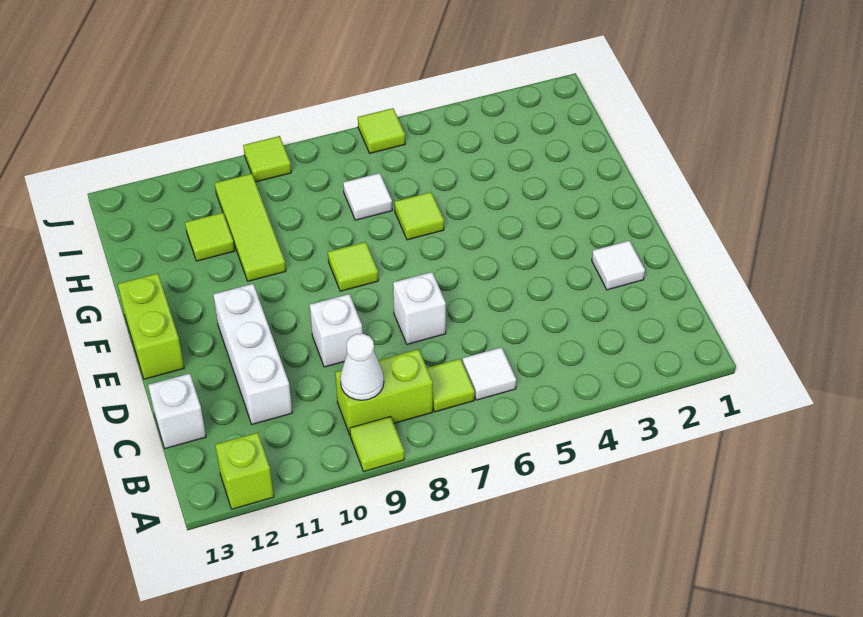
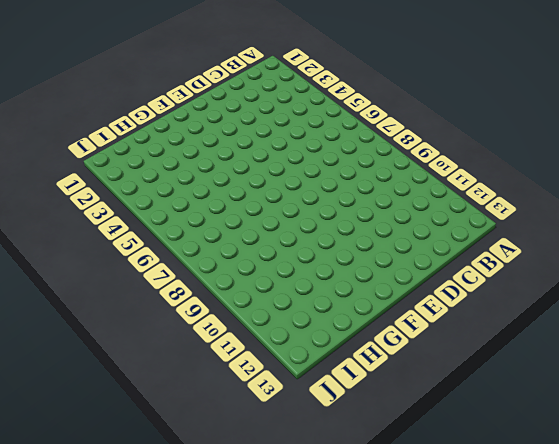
none -> lime 1x1 tile [350,416,404,471]
none -> lime 1x1 brick [215,433,274,509]
none -> white 1x1 tile [463,347,516,400]

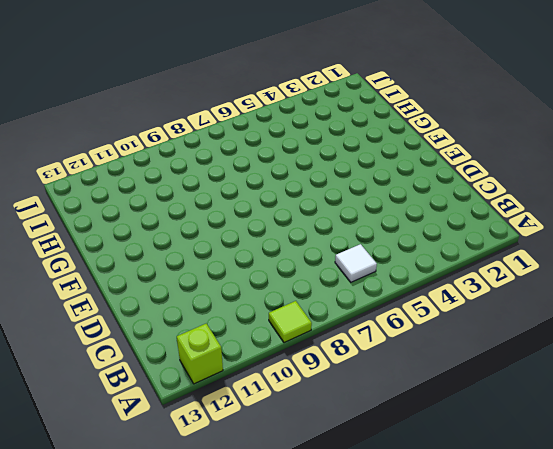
none -> lime 1x1 tile [427,359,475,412]
none -> lime 1x2 brick [335,349,433,435]
none -> white 1x3 brick [213,284,292,424]

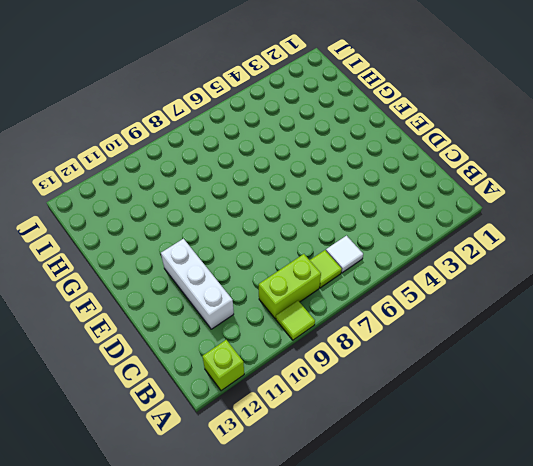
none -> white 1x1 brick [148,374,206,449]
none -> white 1x1 tile [592,241,645,290]
none -> white 1x1 brick [393,272,446,344]

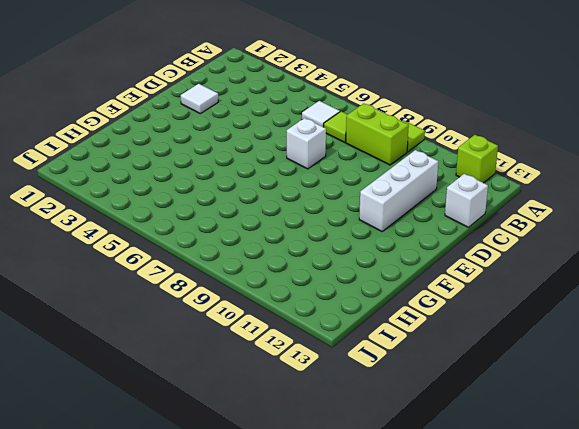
none -> white 1x1 brick [310,294,362,367]
none -> lime 1x2 brick [118,274,184,379]
none -> lime 1x1 tile [328,242,378,291]

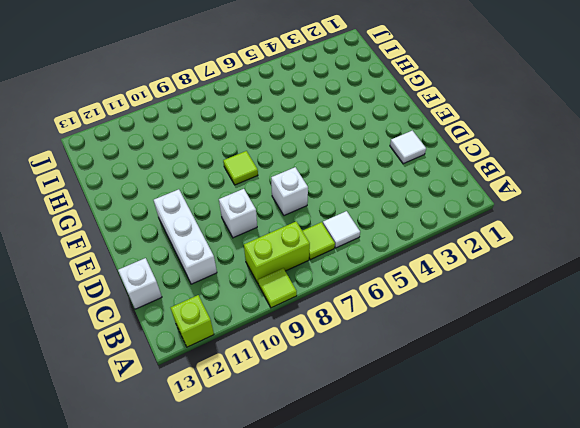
none -> lime 1x2 brick [118,274,184,379]
none -> lime 1x1 tile [394,192,444,240]
none -> lime 1x3 tile [215,174,286,281]

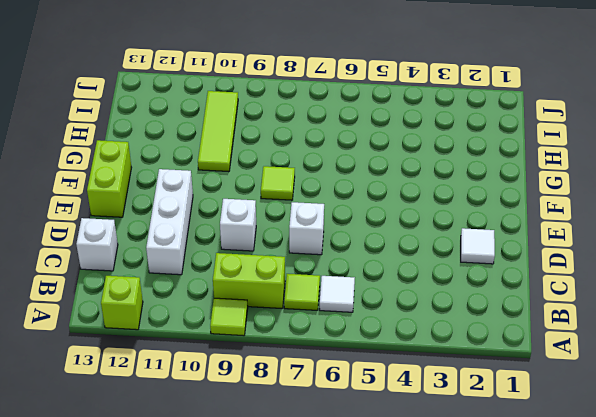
none -> lime 1x1 tile [394,192,444,240]
none -> white 1x1 tile [343,173,392,220]
none -> lime 1x1 tile [185,213,235,261]

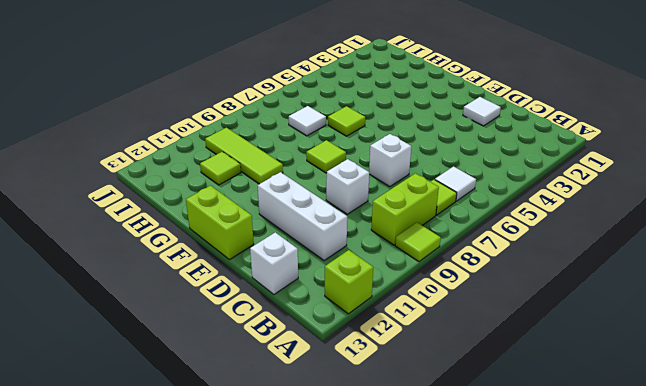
none -> lime 1x1 tile [358,108,405,153]
none -> lime 1x1 tile [243,136,291,182]
none -> white 1x1 cone [340,334,384,400]

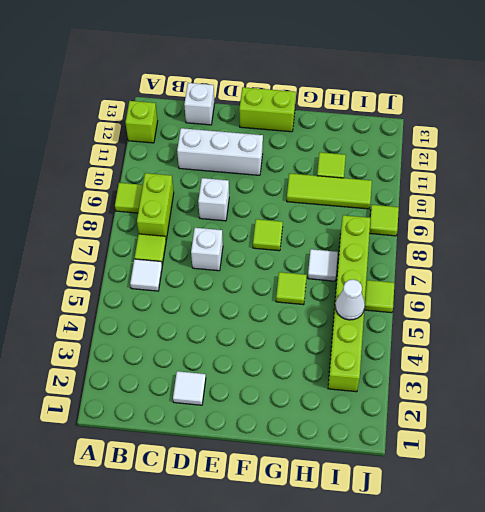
lime 1x6 brick [328,215,370,392] -> none
white 1x1 cone [336,279,365,320] -> white 1x1 cone moved to [340,334,384,400]

